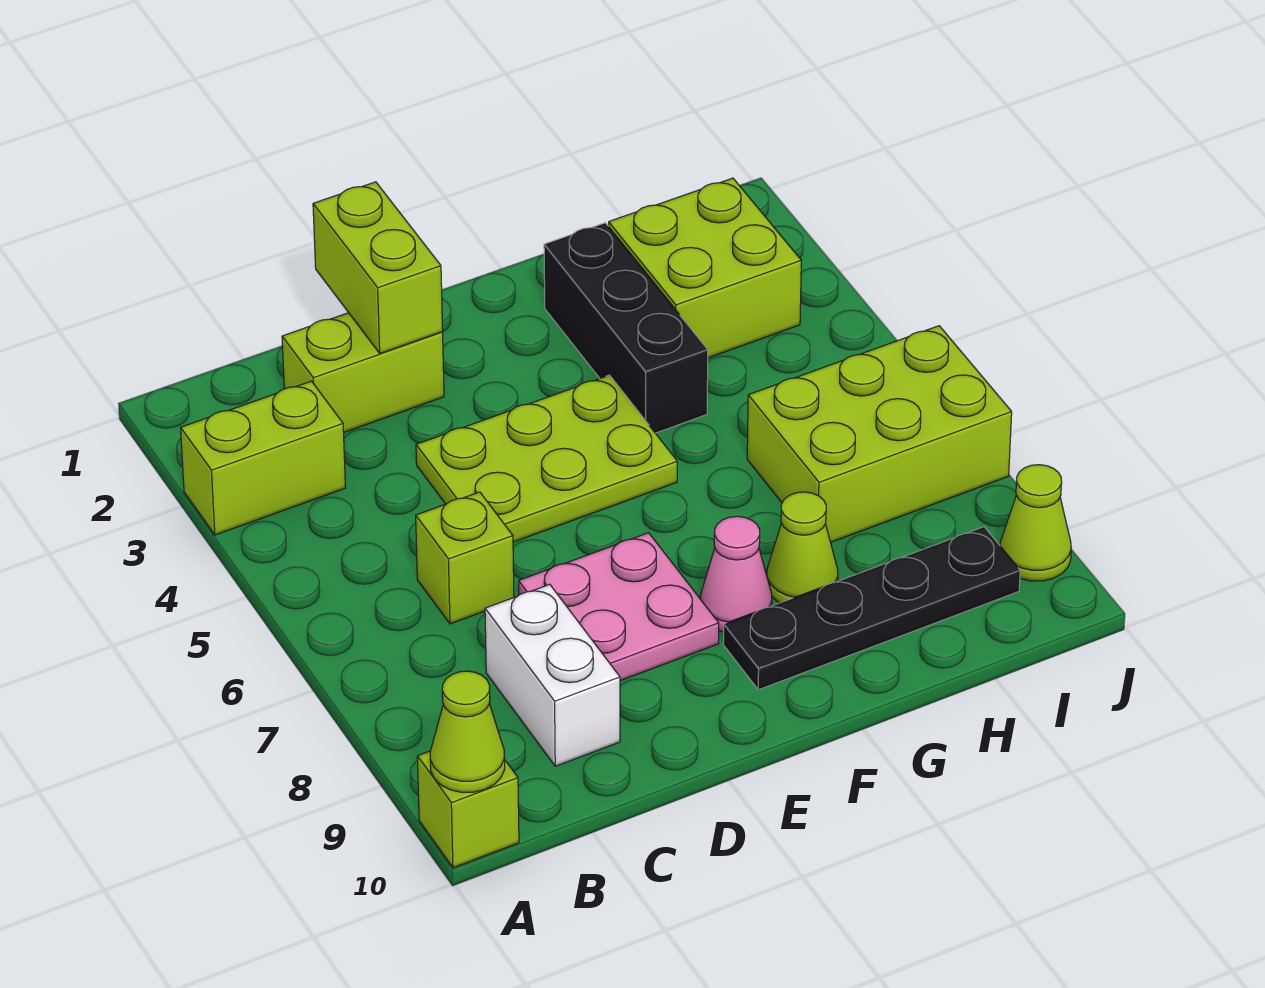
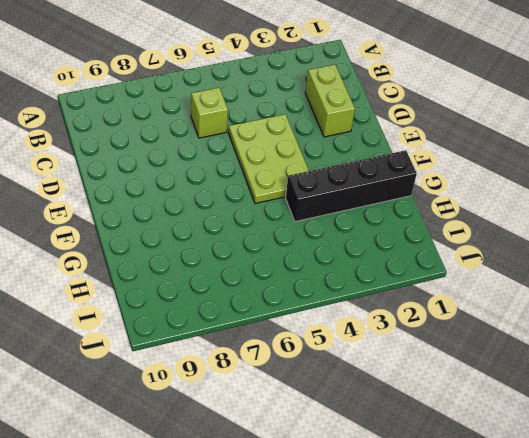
black 1x4 brick [285,150,417,222] -> black 1x3 brick [544,223,708,433]
none -> lime 1x2 brick [181,381,345,535]
none -> lime 1x1 brick [417,751,519,868]
none -> white 1x2 brick [485,584,620,766]

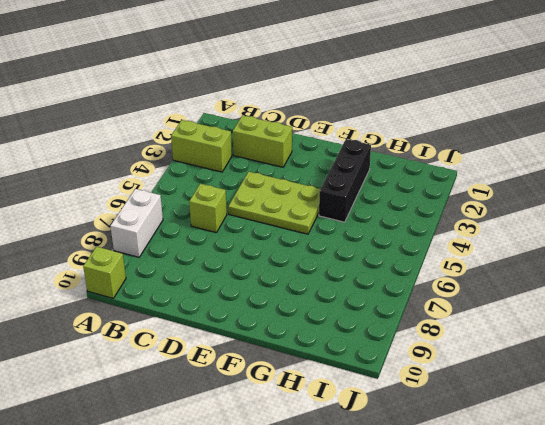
white 1x2 brick [111,189,163,257] -> white 1x2 brick moved to [485,584,620,766]
none -> pink 2x2 plate [519,533,719,681]
none -> pink 1x1 cone [701,516,772,632]
none -> black 1x4 plate [723,527,1020,690]

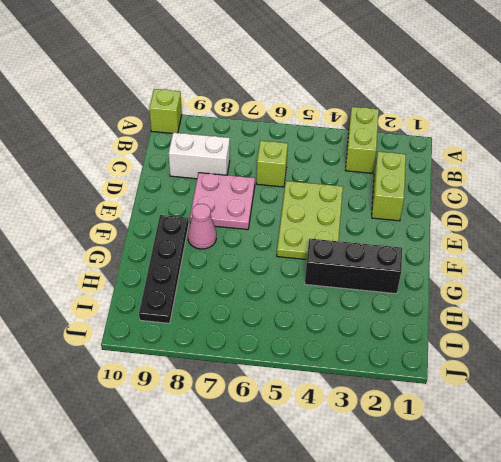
none -> lime 1x1 cone [767,492,838,603]
none -> lime 2x2 brick [609,178,801,358]
none -> lime 2x3 brick [747,326,1012,542]

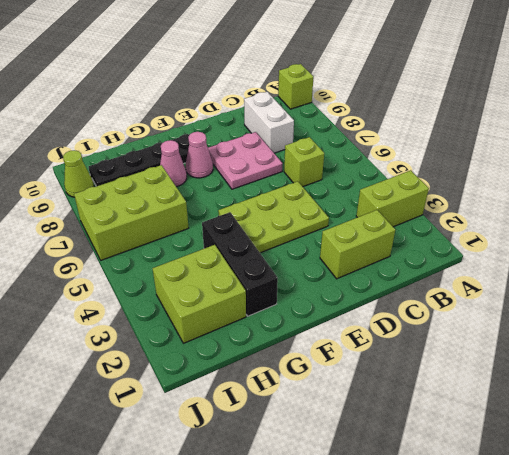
pink 1x1 cone [160,140,187,187] -> lime 1x1 cone [767,492,838,603]
none -> lime 1x1 cone [430,671,505,792]
none -> lime 1x2 brick [313,182,443,353]

